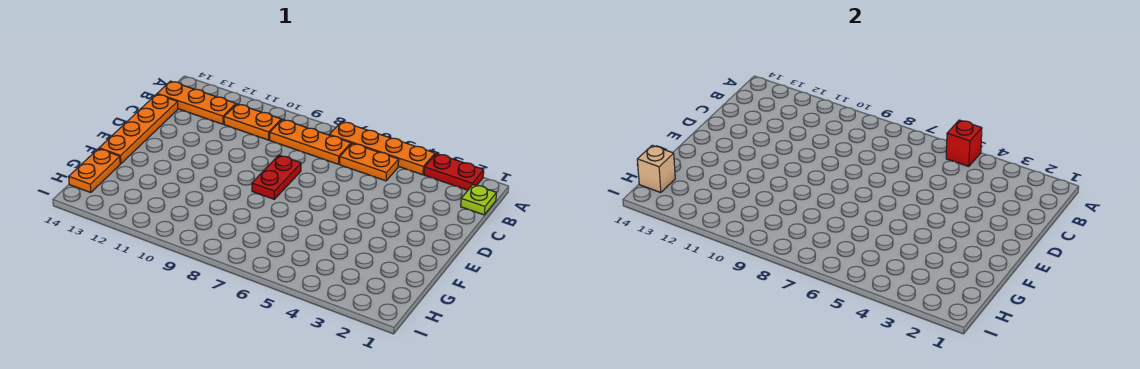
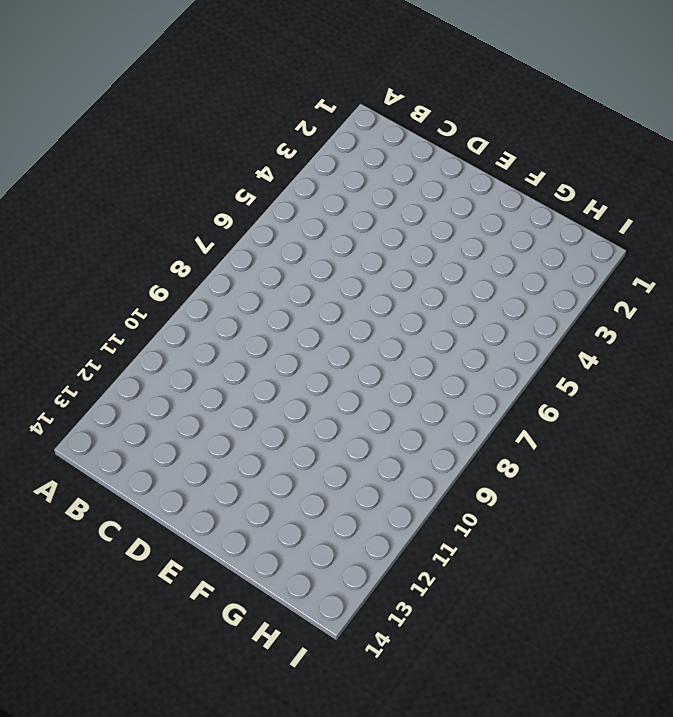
none -> red 1x2 plate [424,154,484,190]
none -> orange 1x4 plate [330,122,435,175]
none -> lime 1x1 plate [461,185,496,215]

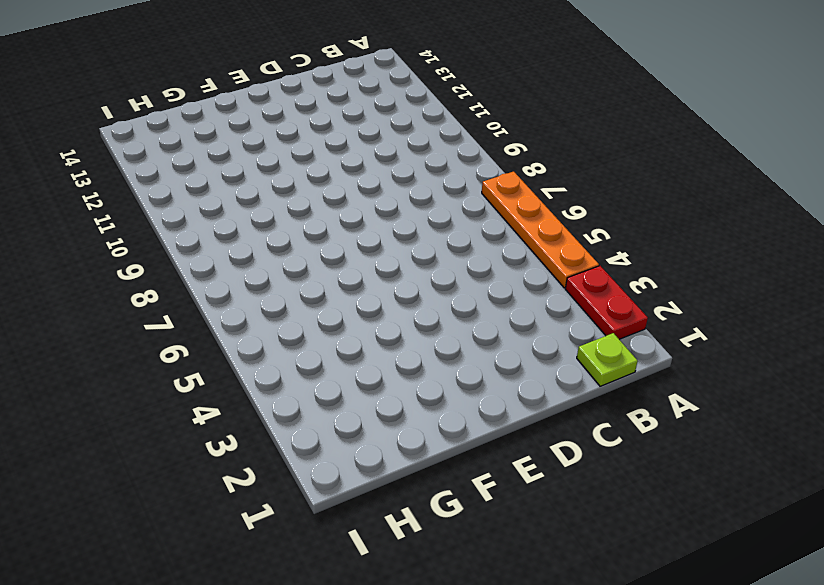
none -> orange 1x2 plate [340,143,399,181]
none -> orange 1x3 plate [270,119,351,164]
none -> orange 1x2 plate [224,104,281,140]

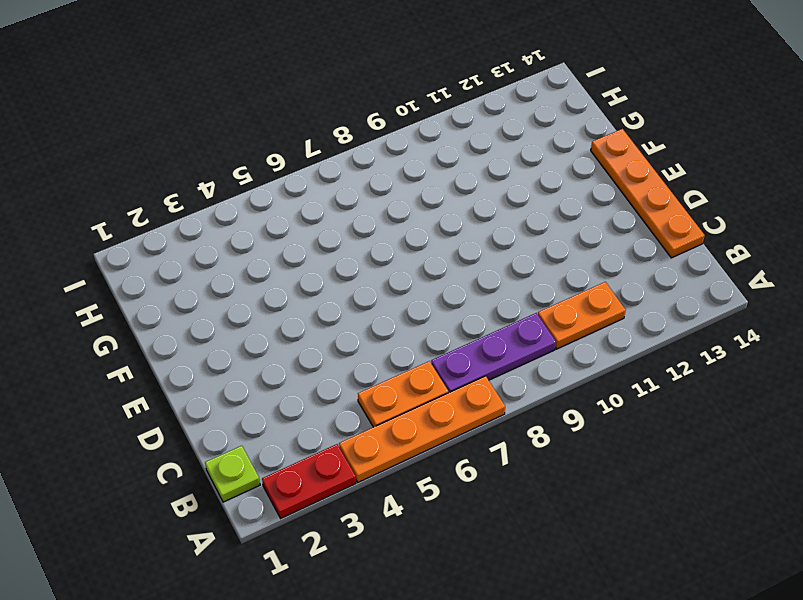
purple 1x3 plate [431,313,556,393] -> orange 1x3 plate [270,119,351,164]
none -> orange 1x3 plate [157,81,236,124]
none -> red 1x2 plate [252,155,301,199]
none -> orange 1x2 plate [69,149,120,193]

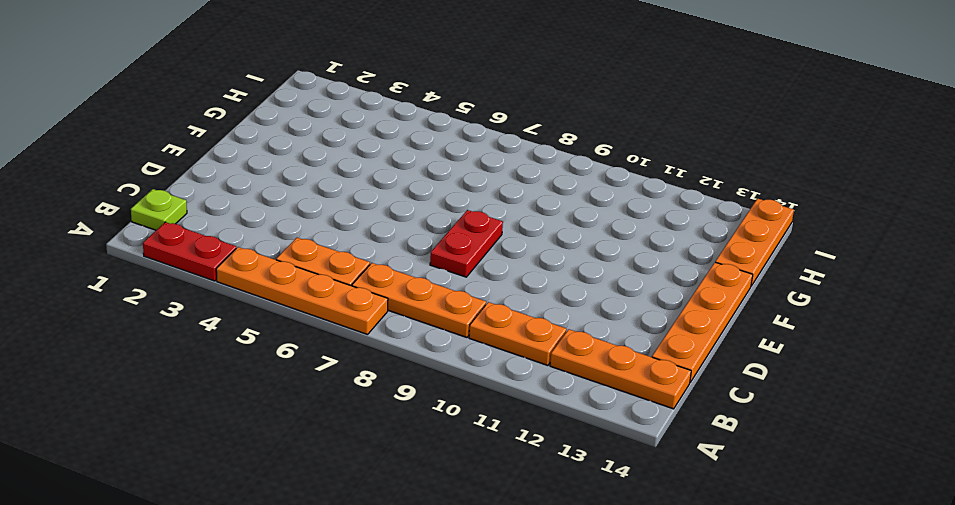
orange 1x3 plate [715,198,794,286] -> orange 1x2 plate [69,149,120,193]
none -> red 1x1 brick [946,120,982,167]
none -> tan 1x1 brick [637,145,675,193]

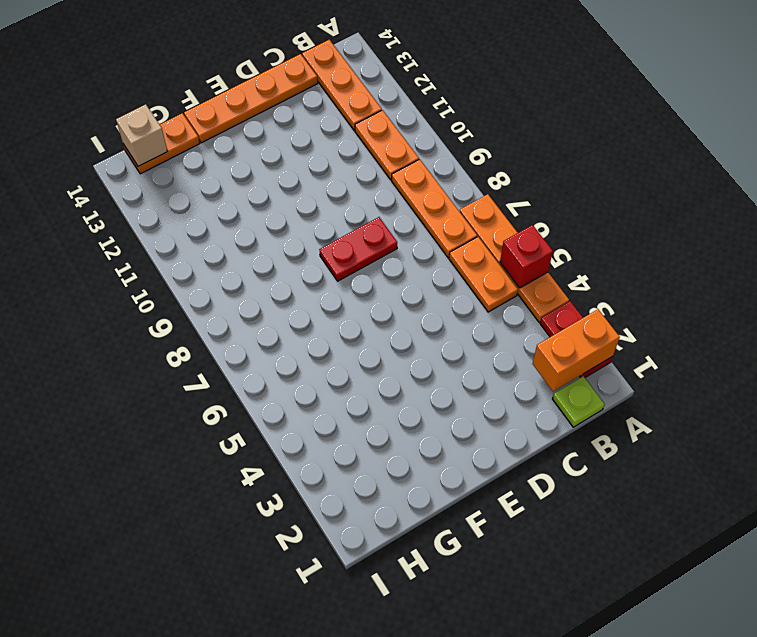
orange 1x2 brick [532,309,620,392] -> none

